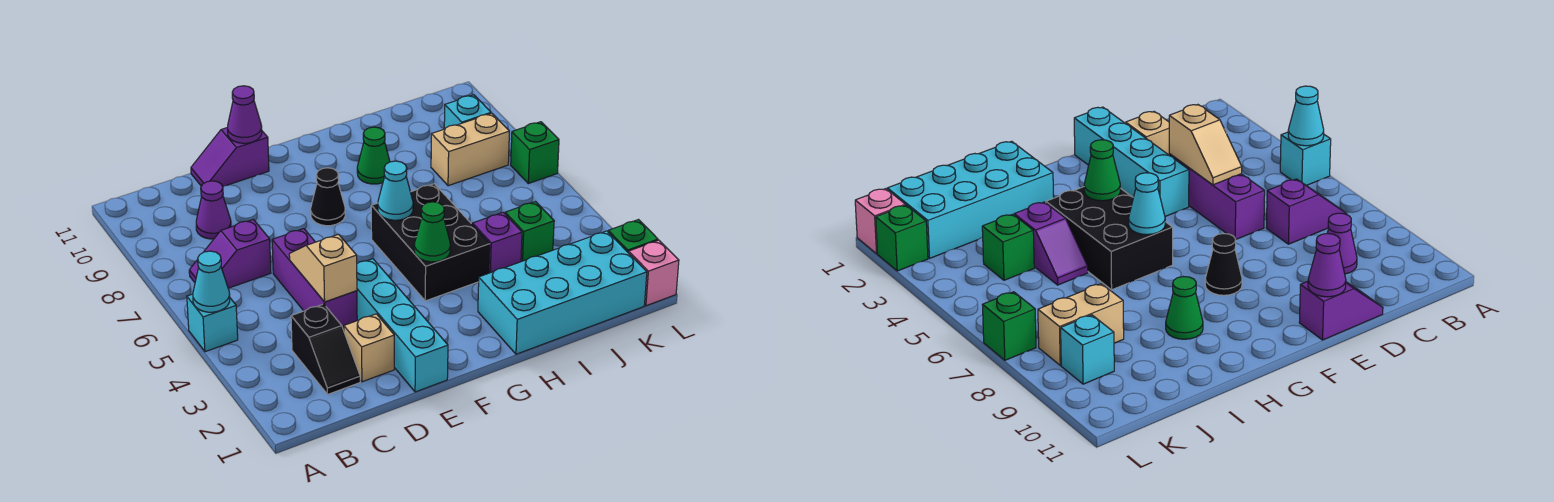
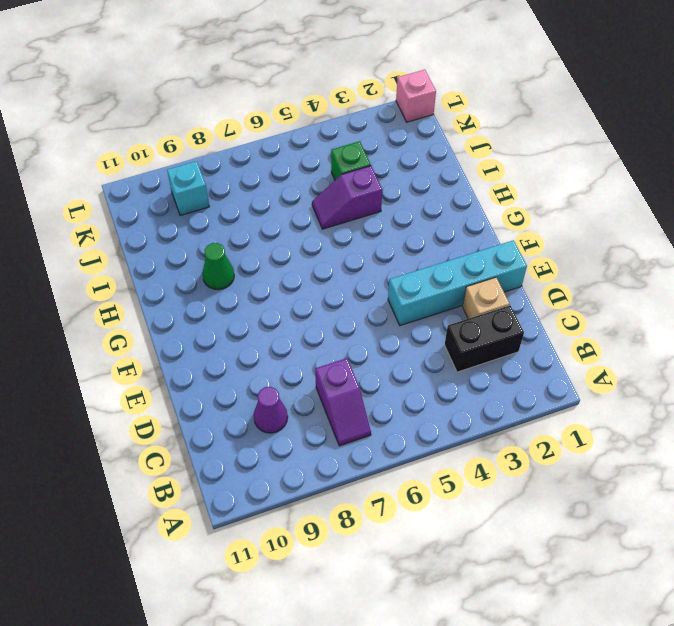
black 1x2 brick [445,305,524,372] -> black 1x2 slope [291,304,360,395]
none -> cyan 1x1 brick [187,294,238,352]
none -> purple 1x3 brick [272,229,357,330]
none -> purple 1x2 slope [191,127,269,187]

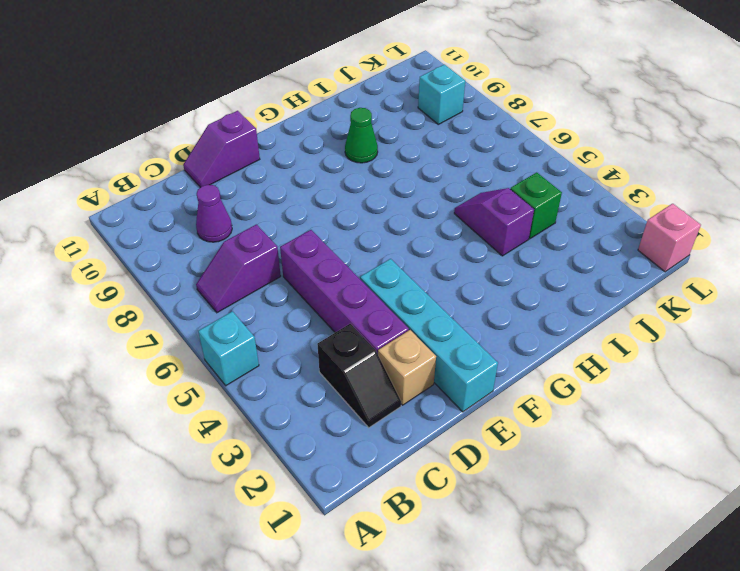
purple 1x4 brick [280,230,409,354] -> purple 1x3 brick [272,229,357,330]
none -> black 1x1 cone [311,168,345,226]
none -> black 2x3 brick [371,184,490,301]
none -> cyan 2x4 brick [478,231,647,354]

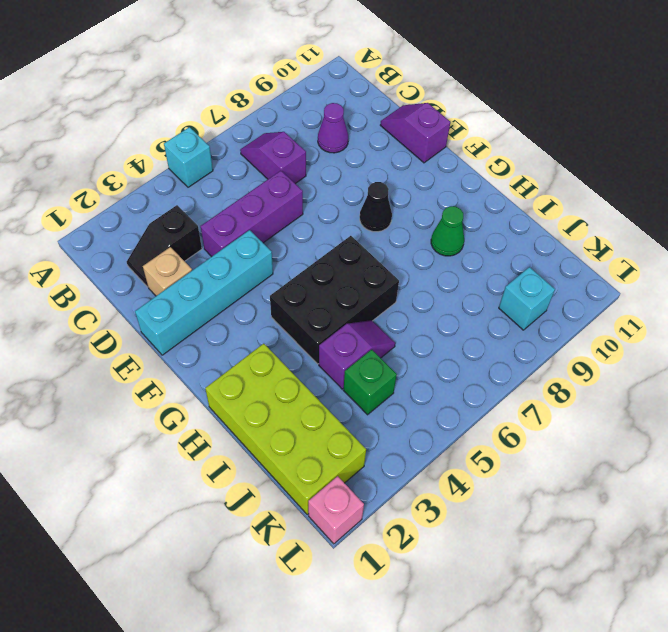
lime 2x4 brick [205,344,366,514] -> cyan 2x4 brick [478,231,647,354]
none -> tan 1x2 brick [431,113,509,186]
none -> green 1x1 brick [608,220,658,253]
none -> green 1x1 brick [511,122,559,184]

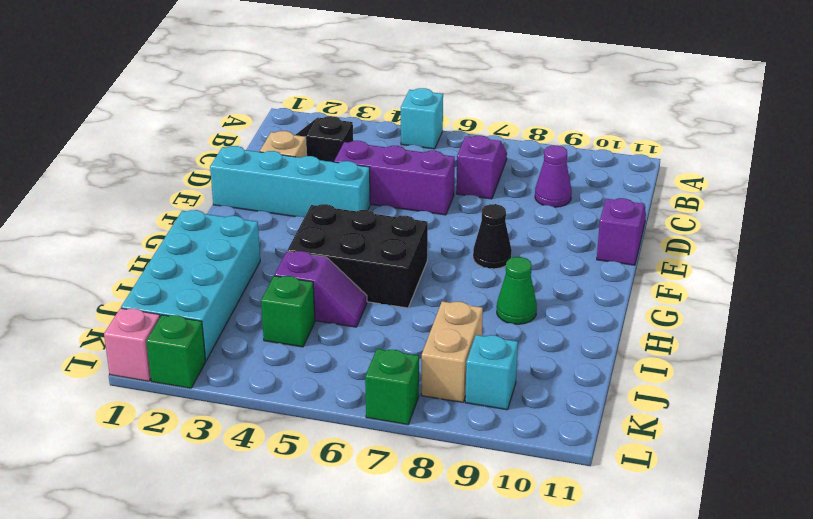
none -> cyan 1x1 cone [193,251,230,312]
none -> tan 1x2 slope [289,234,357,302]
none -> purple 1x1 cone [228,86,262,143]

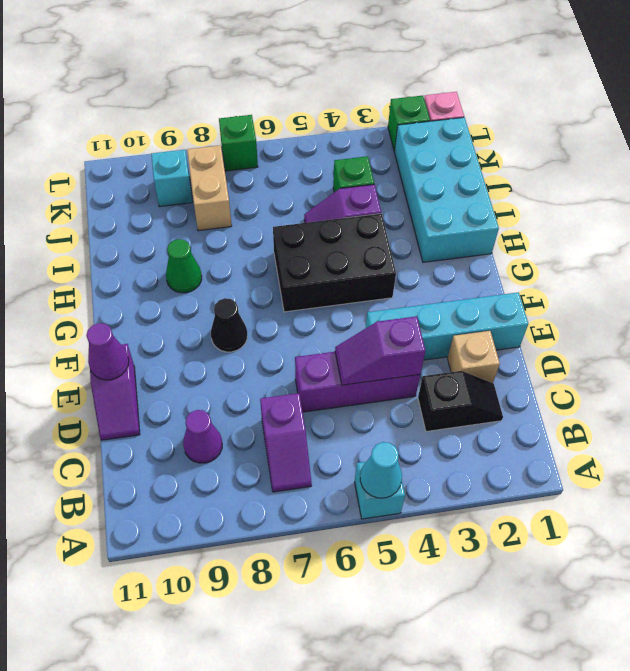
purple 1x2 slope [335,316,425,385] -> tan 1x2 slope [289,234,357,302]
none -> green 1x1 cone [414,202,450,262]
none -> cyan 1x1 cone [378,161,413,220]

